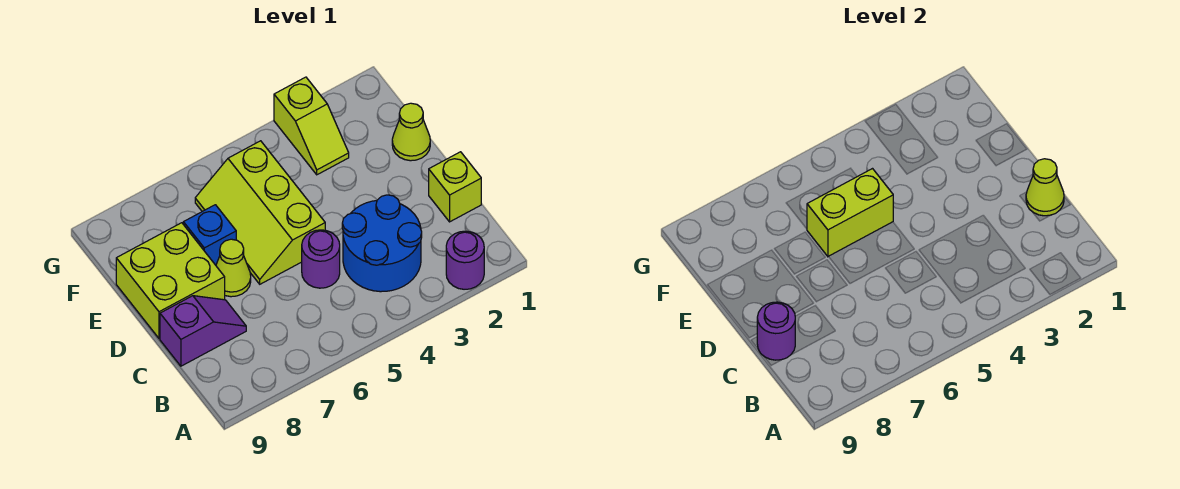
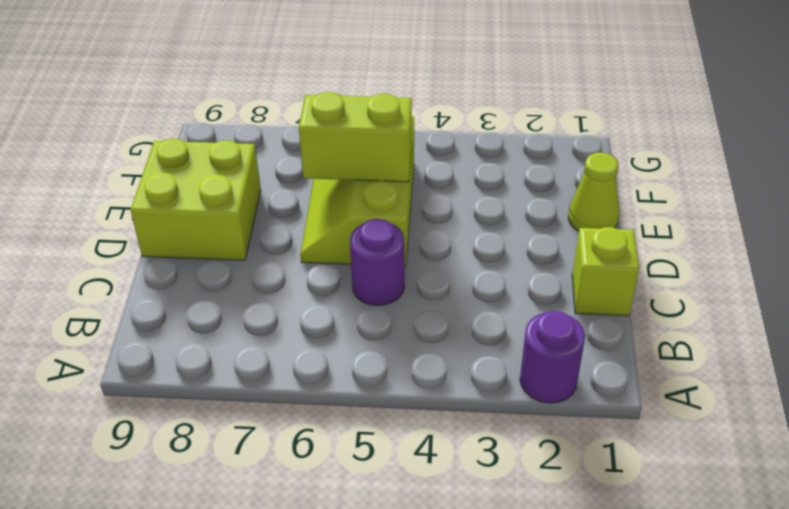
none -> blue 2x2 round brick [342,195,422,292]
none -> purple 1x2 slope [160,296,246,366]
none -> lime 1x1 cone [216,239,251,297]

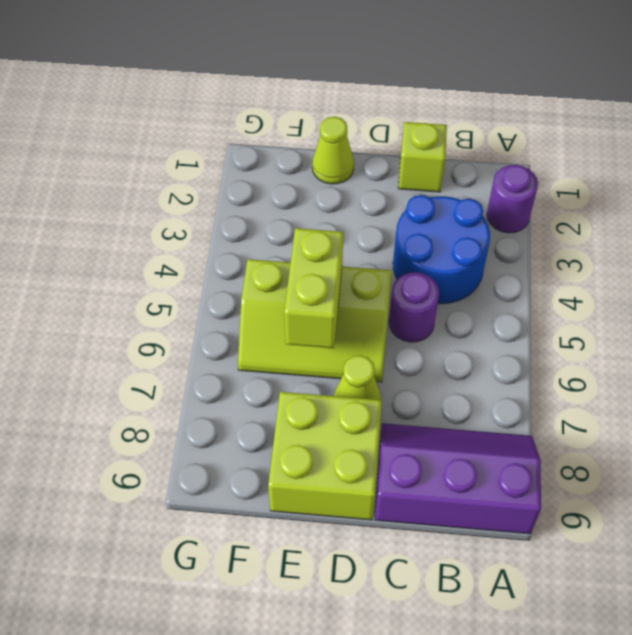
purple 2x3 slope [375,423,541,534] -> purple 1x2 slope [160,296,246,366]
none -> blue 1x1 brick [183,205,236,265]
none -> lime 1x2 slope [274,77,349,175]
none -> lime 1x1 cone [1026,159,1064,216]

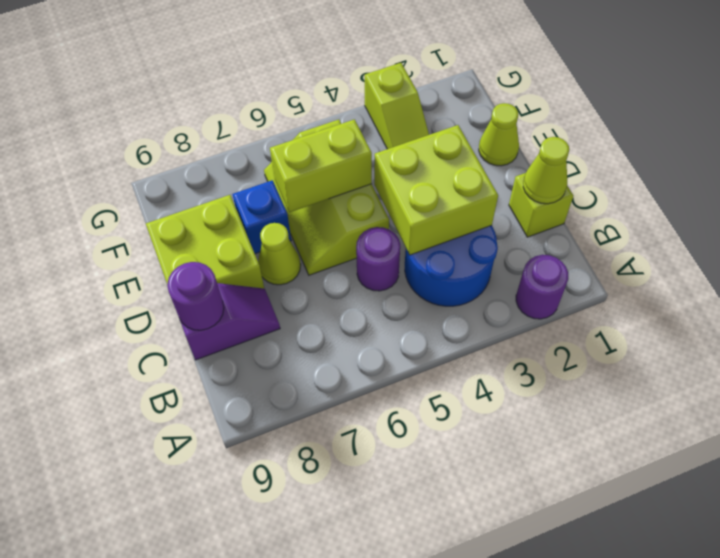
lime 2x2 brick [374,125,498,255] -> none

